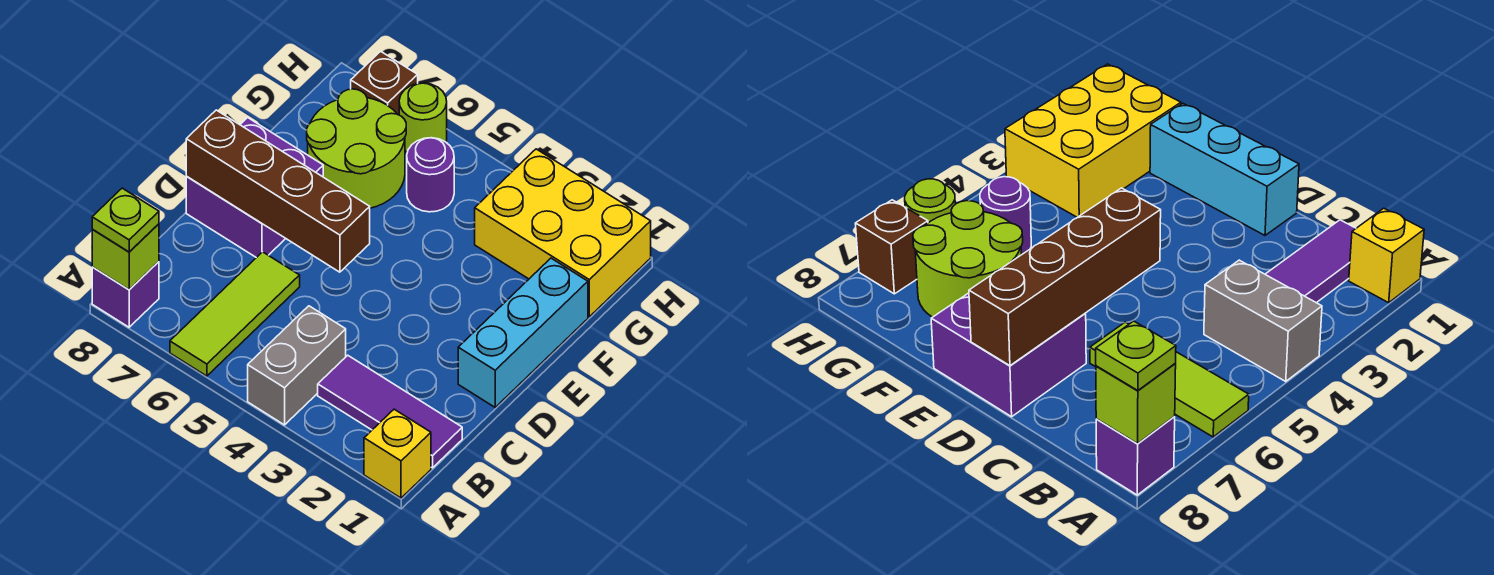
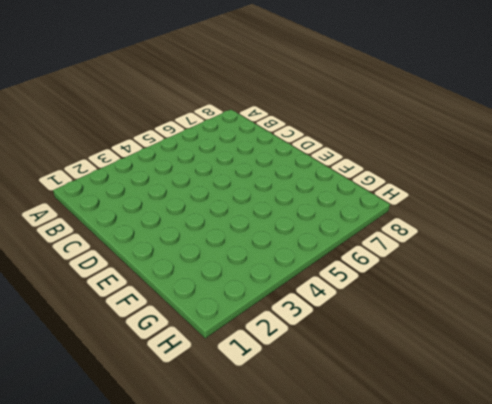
none -> yellow 1x1 brick [364,409,431,498]
none -> grey 1x2 brick [248,306,346,425]
none -> lime 1x3 tile [170,252,300,376]

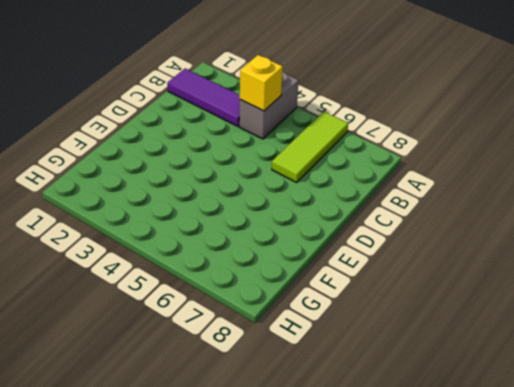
yellow 1x1 brick [240,55,283,111] -> yellow 1x1 brick moved to [364,409,431,498]
none -> purple 1x1 brick [92,262,159,327]
none -> cyan 1x3 brick [458,258,588,407]
none -> purple 2x2 brick [186,118,323,258]

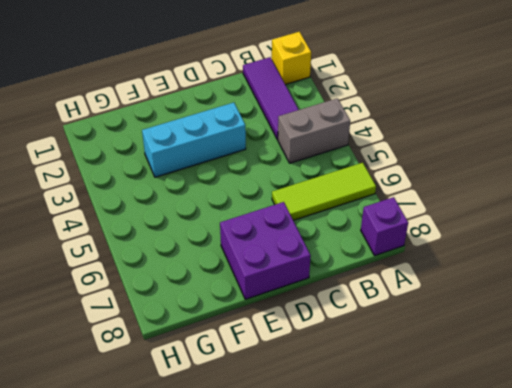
cyan 1x3 brick [142,103,246,177] -> cyan 1x3 brick moved to [458,258,588,407]
none -> lime 2x2 round brick [307,89,406,208]
none -> yellow 2x3 brick [475,149,651,317]
none -> purple 1x1 round brick [407,138,454,212]

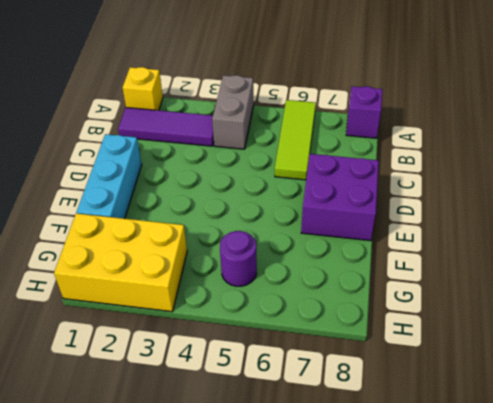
none -> lime 2x2 round brick [307,89,406,208]
none -> lime 1x1 round brick [399,83,447,152]
none -> brown 1x1 brick [351,51,418,115]

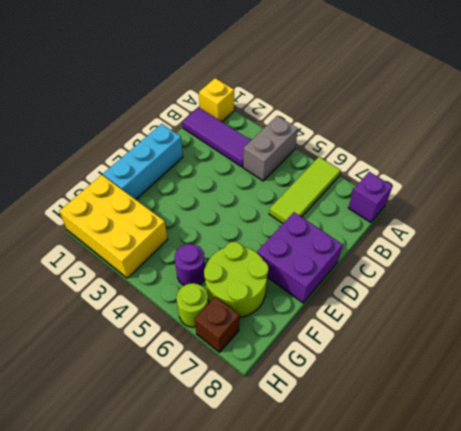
none -> lime 1x1 brick [92,224,159,290]
none -> brown 1x4 brick [186,110,370,272]
none -> lime 1x1 plate [92,188,159,252]

